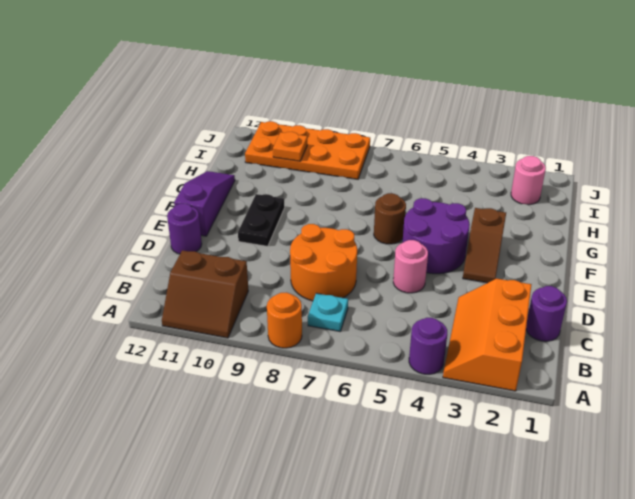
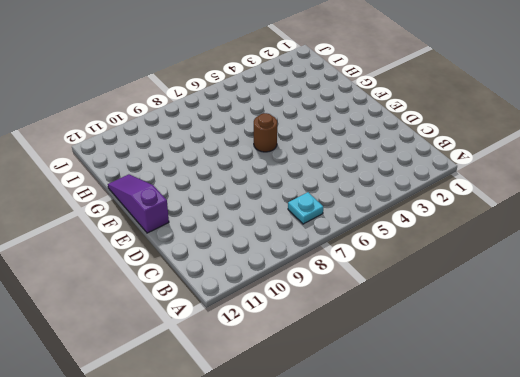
none -> orange 2x3 slope [443,279,531,391]
none -> purple 1x1 round brick [409,318,447,374]
none -> orange 1x1 round brick [267,292,302,348]

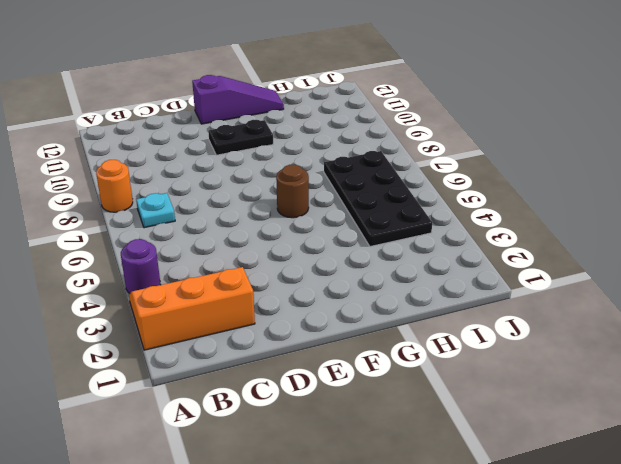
black 2x4 plate [324,151,432,247] -> none
none -> brown 2x2 slope [162,250,248,338]
none -> purple 1x1 round brick [526,286,567,341]
none -> orange 2x2 round brick [290,224,357,301]

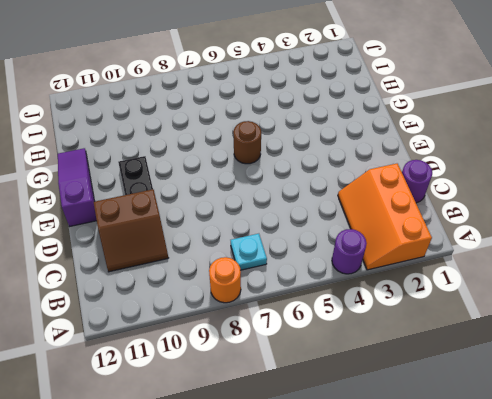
brown 2x2 slope [94,189,168,272] -> brown 2x2 slope moved to [162,250,248,338]
none -> orange 2x2 round brick [290,224,357,301]
none -> pink 1x1 round brick [393,240,428,293]
none -> purple 1x1 round brick [167,204,202,254]

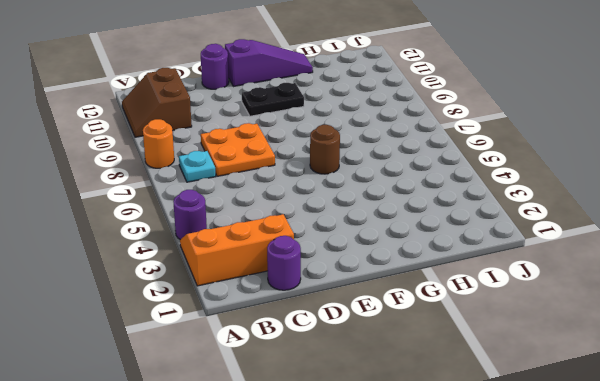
orange 2x2 plate [201,123,275,176] -> orange 2x2 round brick [290,224,357,301]
none -> pink 1x1 round brick [393,240,428,293]
none -> brown 1x2 slope [463,208,506,283]
none -> purple 2x2 round brick [402,198,470,274]

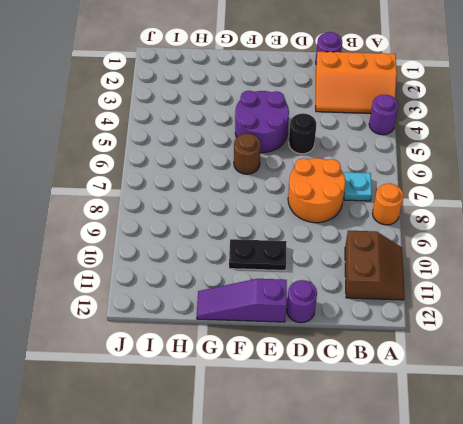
black 1x1 round brick [289,113,316,154] -> pink 1x1 round brick [393,240,428,293]
none -> brown 1x2 slope [463,208,506,283]
none -> pink 1x1 round brick [511,156,546,205]
none -> orange 2x4 plate [245,121,370,179]

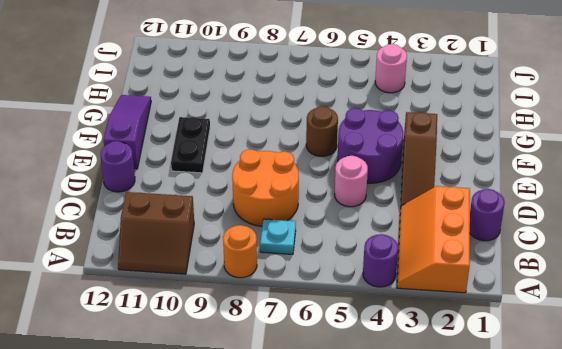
brown 1x3 slope [401,112,437,206] -> brown 1x2 slope [463,208,506,283]
pink 1x1 round brick [375,44,407,93] -> pink 1x1 round brick moved to [511,156,546,205]
none -> orange 2x4 plate [245,121,370,179]
none -> orange 1x1 plate [273,132,307,161]

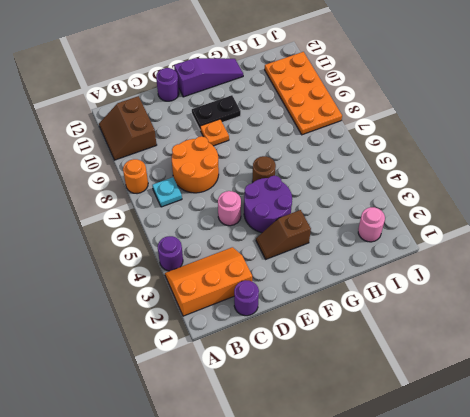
orange 1x1 plate [200,119,229,146] -> orange 1x1 plate moved to [273,132,307,161]

